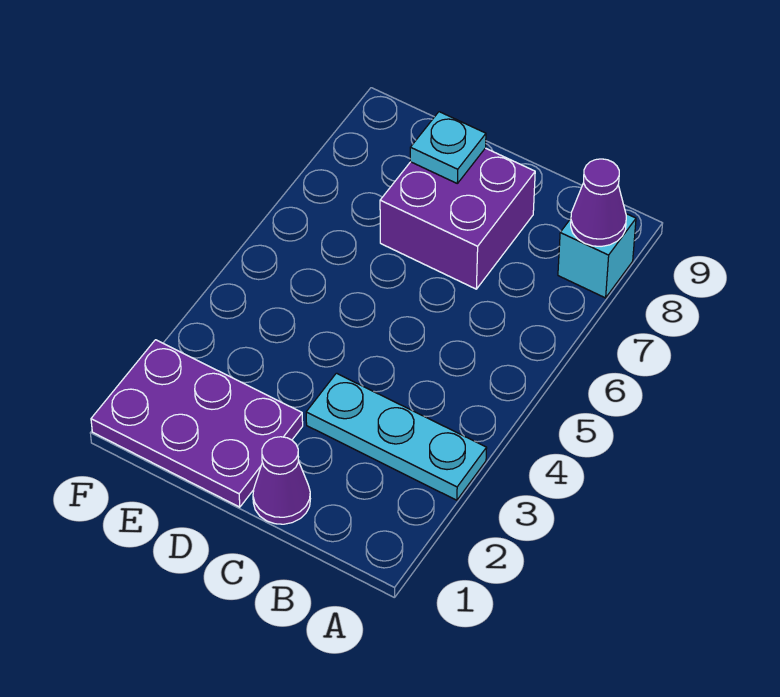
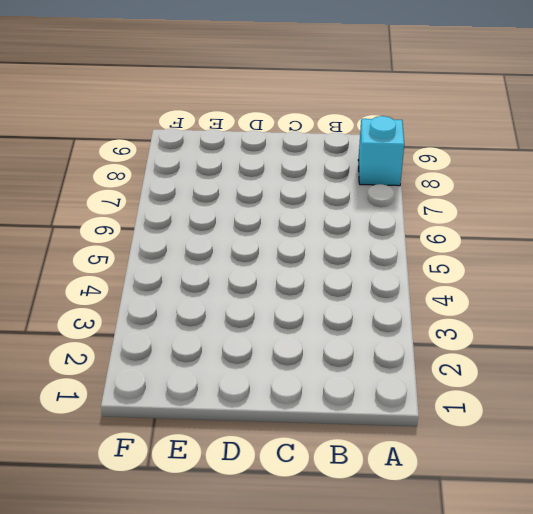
none -> cyan 1x3 plate [306,373,487,500]
none -> purple 1x1 cone [253,437,310,524]

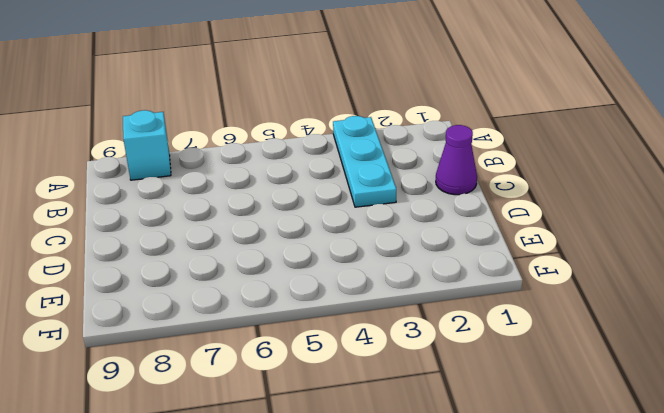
none -> purple 2x2 brick [380,148,535,289]
none -> purple 2x3 plate [91,340,303,507]

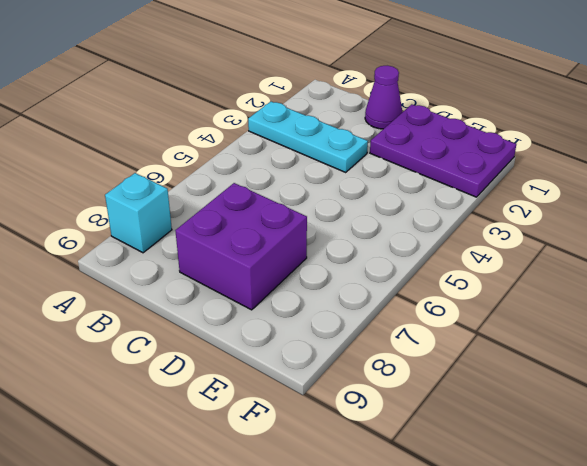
none -> purple 1x1 cone [571,159,626,246]
none -> cyan 1x1 plate [410,112,486,183]

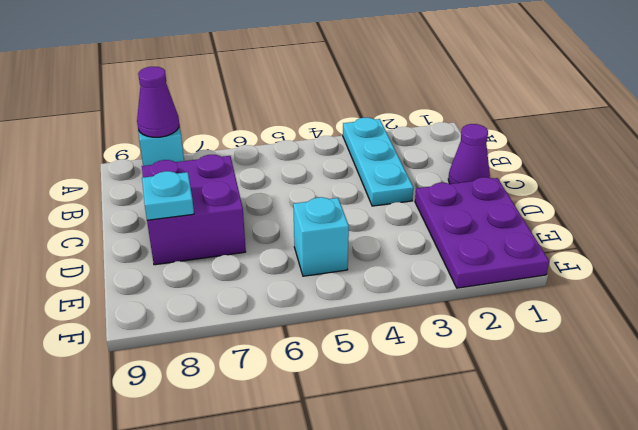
cyan 1x1 brick [293,197,349,276] -> none

